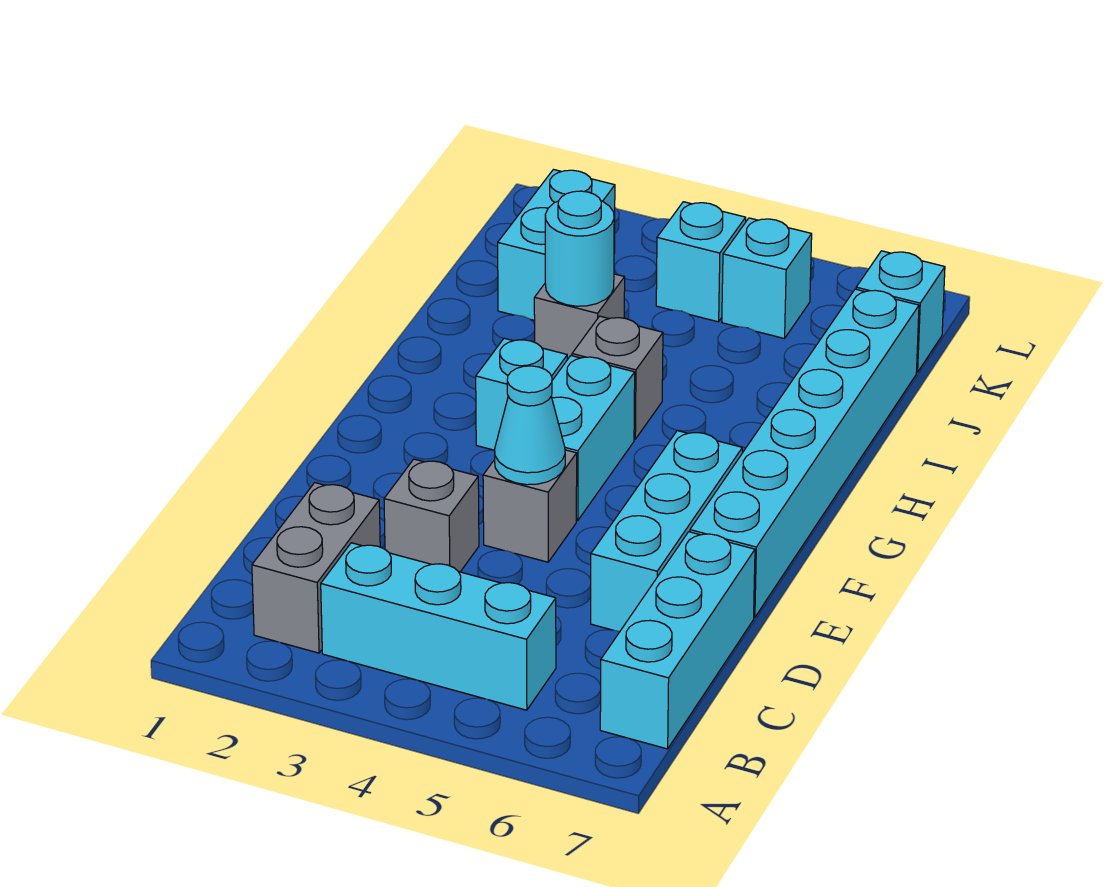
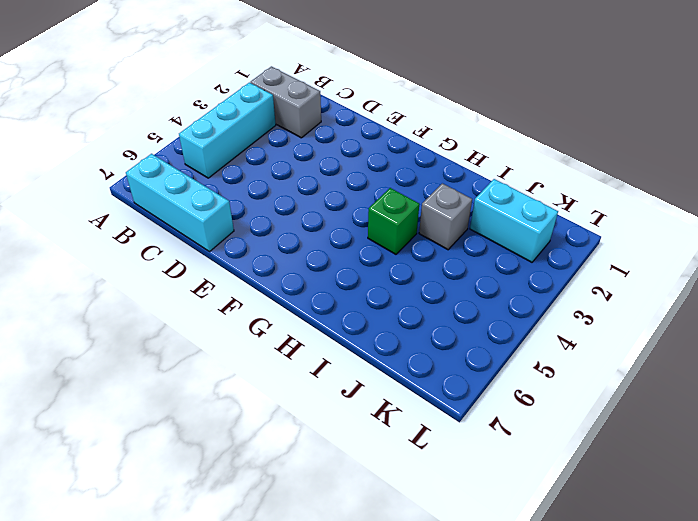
green 1x1 brick [368,188,419,254] -> grey 1x1 brick [572,316,663,439]
none -> grey 1x1 brick [384,459,479,572]
none -> cyan 1x3 brick [591,431,742,632]
none -> grey 1x1 brick [483,450,577,562]

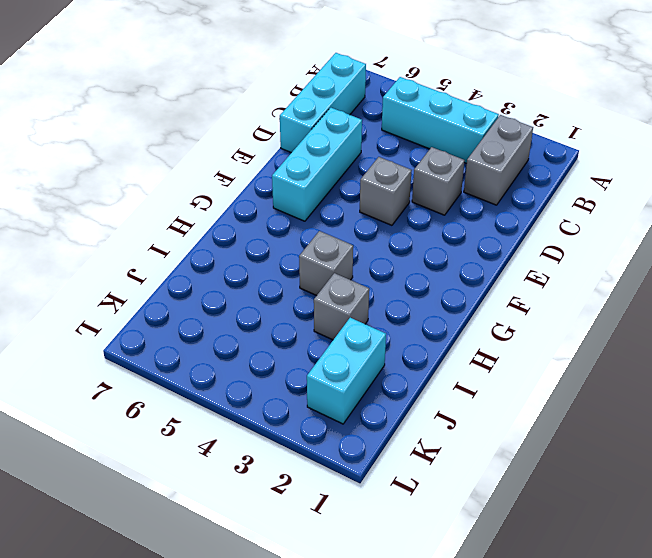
none -> cyan 1x6 brick [690,289,919,618]
none -> cyan 1x2 brick [551,356,635,521]
none -> cyan 1x1 brick [476,338,567,450]

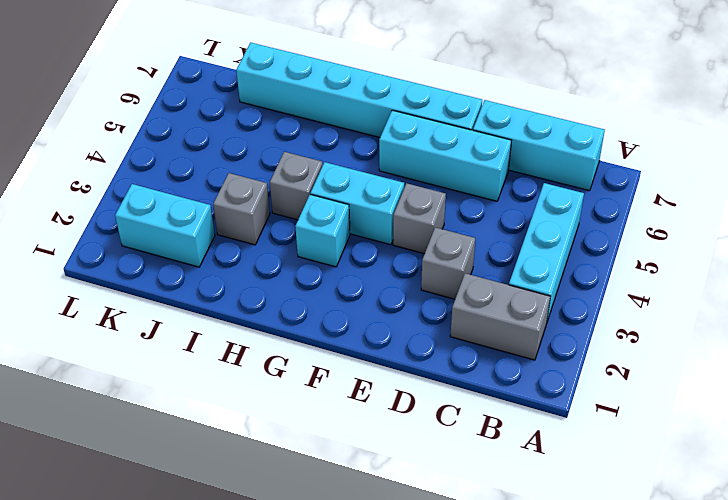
none -> cyan 1x1 brick [656,202,746,322]
none -> cyan 1x1 brick [722,218,812,339]
none -> cyan 1x1 brick [856,251,945,372]

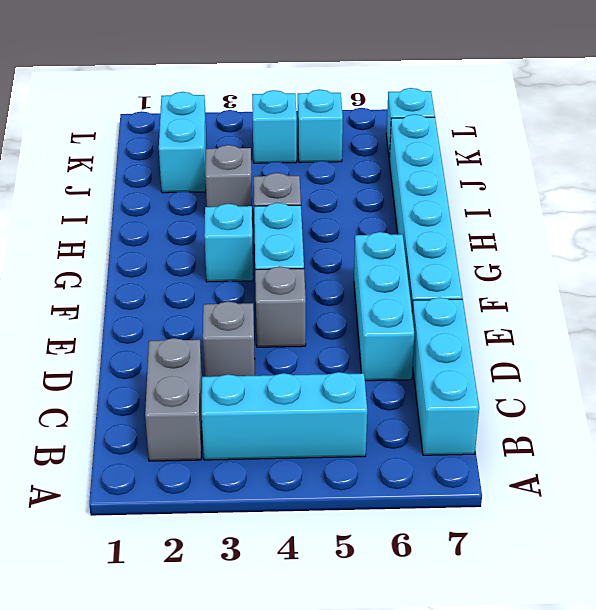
none -> cyan 1x1 cone [495,366,565,485]
none -> cyan 1x1 round brick [545,191,614,306]

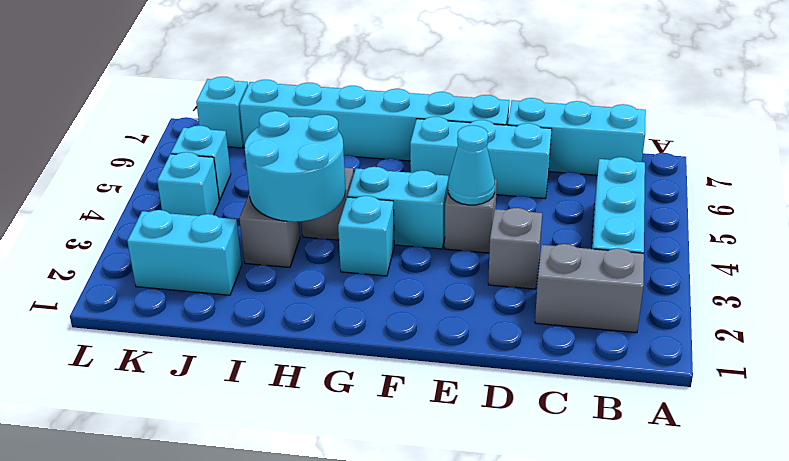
cyan 2x2 round brick [245,111,346,222] -> cyan 1x1 round brick [545,191,614,306]

